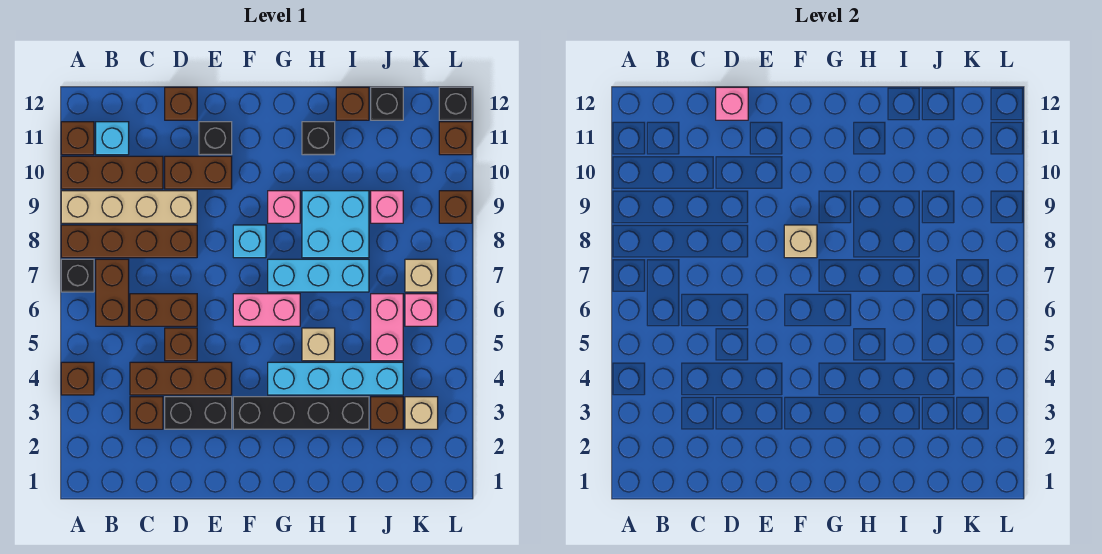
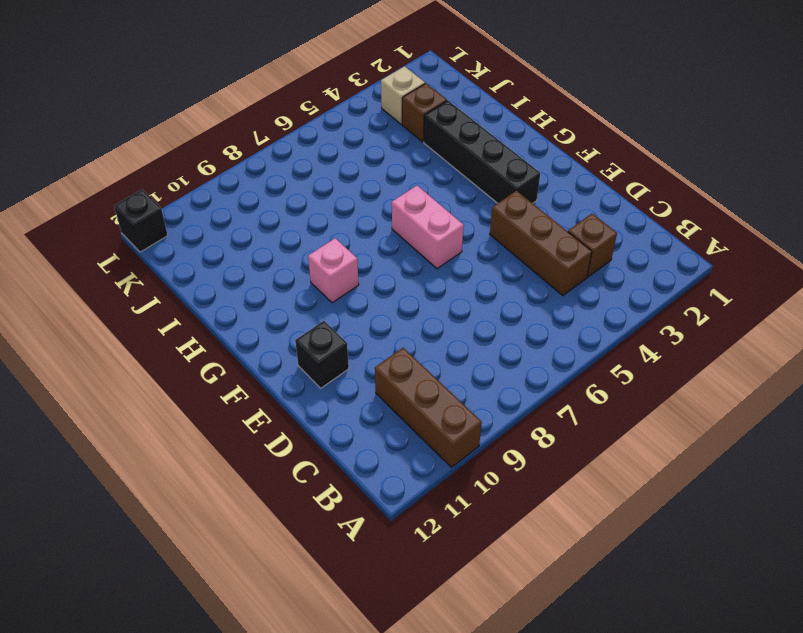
none -> brown 1x1 brick [61,362,94,395]
none -> black 1x1 brick [61,259,94,292]
none -> brown 1x4 brick [61,225,197,258]
none -> tan 1x4 brick [61,191,197,223]

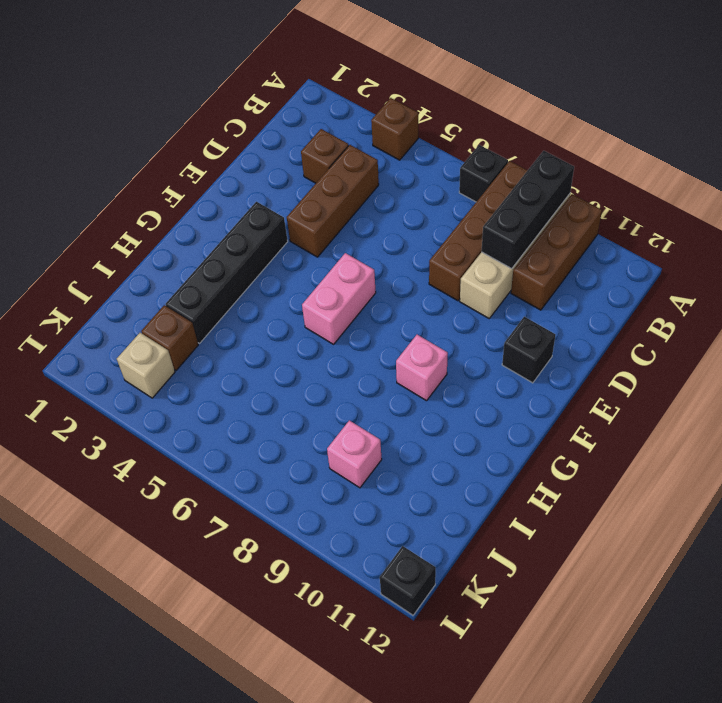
black 1x3 brick [482,151,574,269] -> none
none -> brown 1x1 brick [61,122,94,155]
none -> brown 1x2 brick [96,259,129,326]
none -> cyan 1x1 brick [96,122,129,155]
none -> brown 1x2 brick [130,294,197,326]

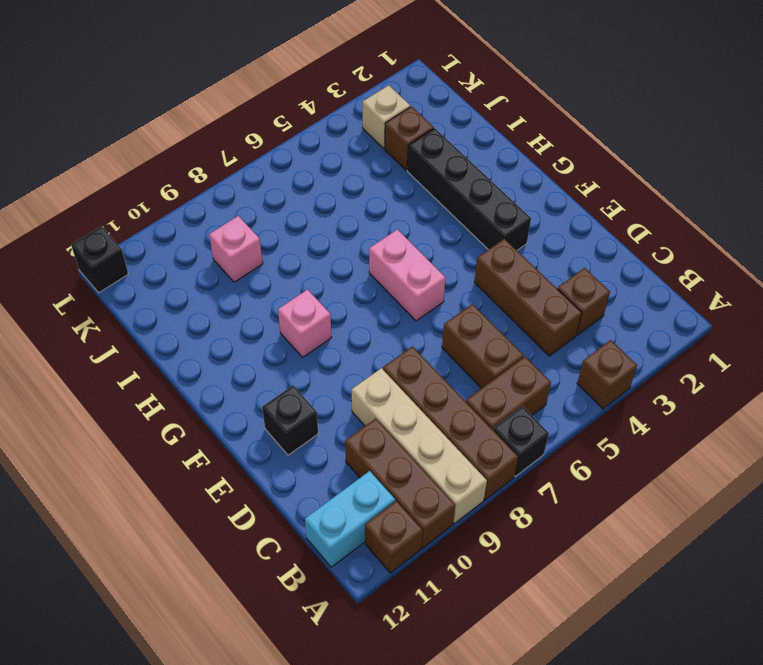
cyan 1x2 brick [305,471,395,567] -> cyan 1x1 brick [96,122,129,155]
none -> black 1x2 brick [165,397,232,429]
none -> brown 1x1 brick [165,328,197,361]
none -> brown 1x2 brick [165,156,232,189]
none -> brown 1x1 brick [165,87,197,120]

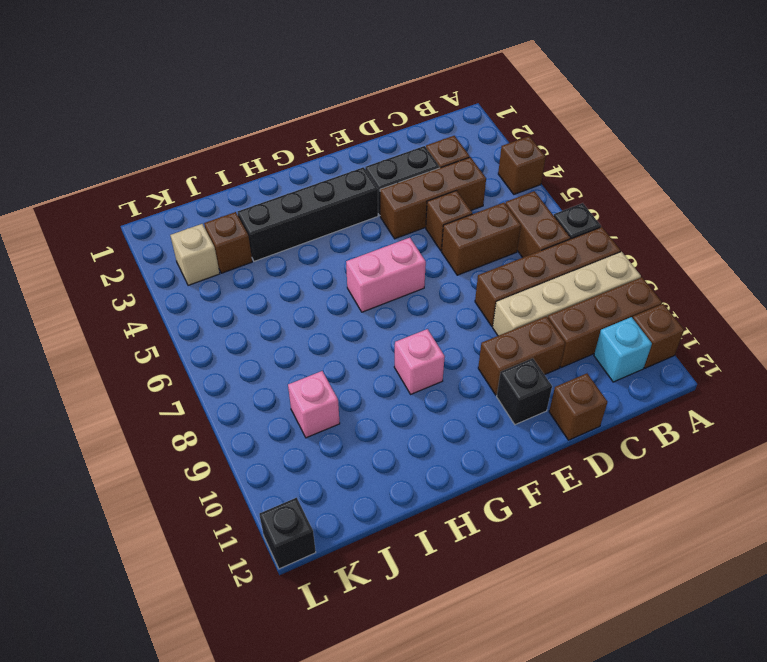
none -> cyan 1x1 brick [233,225,266,258]
none -> cyan 1x4 brick [268,362,403,395]
none -> cyan 1x3 brick [268,259,369,292]
none -> tan 1x1 brick [302,328,335,361]

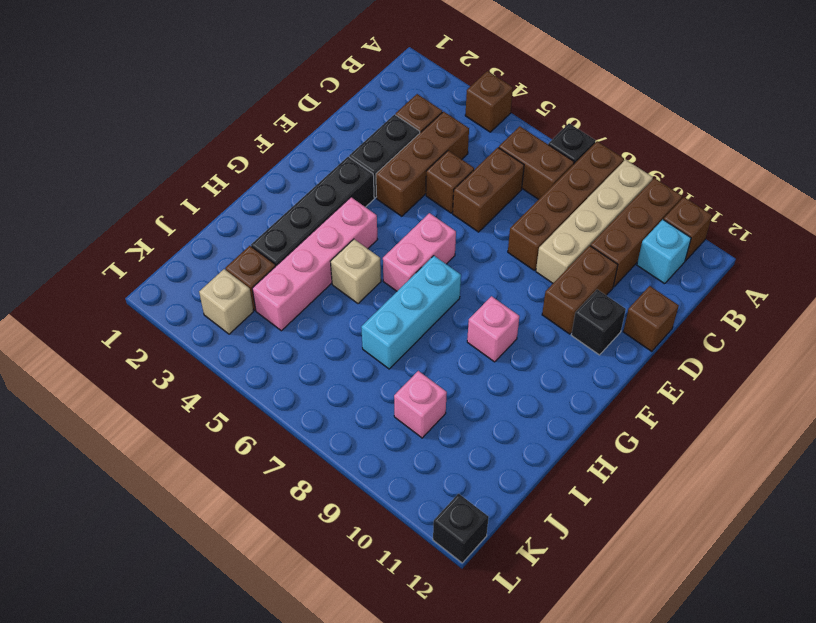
pink 1x4 brick [252,197,378,331] -> cyan 1x4 brick [268,362,403,395]
none -> cyan 1x1 brick [233,225,266,258]
none -> cyan 2x2 brick [302,191,369,258]
none -> black 1x1 brick [302,122,335,155]
none -> brown 1x1 brick [336,87,369,120]

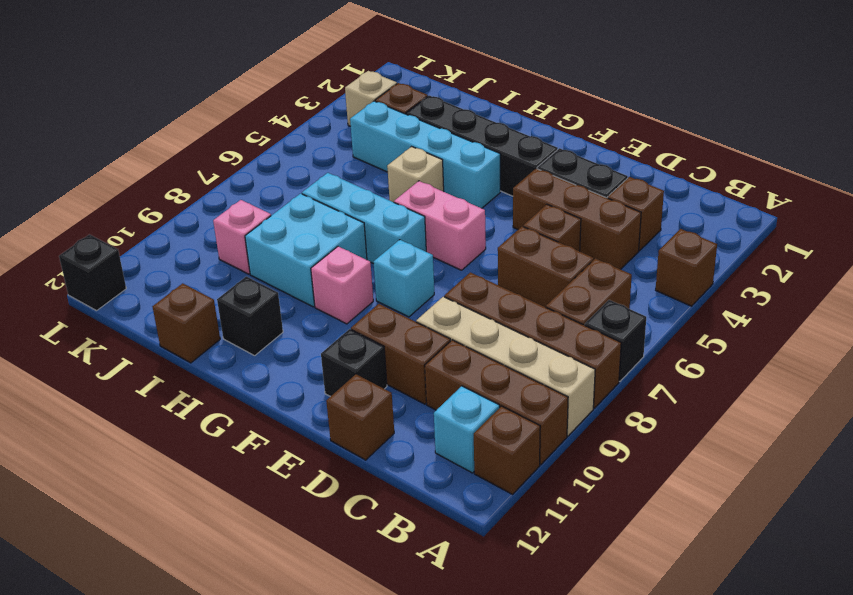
none -> pink 1x2 brick [371,294,403,361]
none -> black 1x1 brick [371,87,403,120]
none -> pink 1x1 brick [405,294,438,326]
none -> tan 1x1 brick [405,259,438,292]

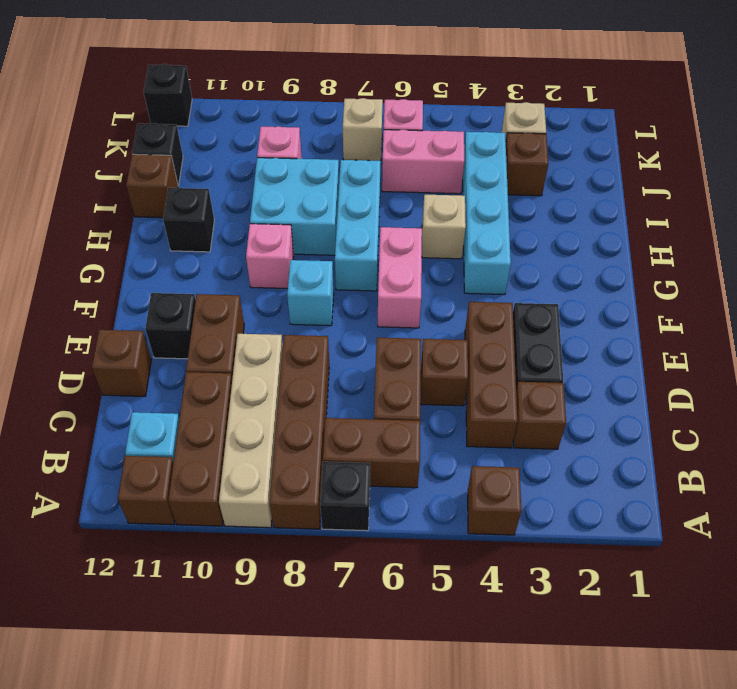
none -> black 1x4 brick [233,397,369,429]
none -> brown 1x1 brick [439,191,472,223]
none -> brown 1x1 brick [439,122,472,155]
none -> pink 1x1 brick [716,87,748,120]

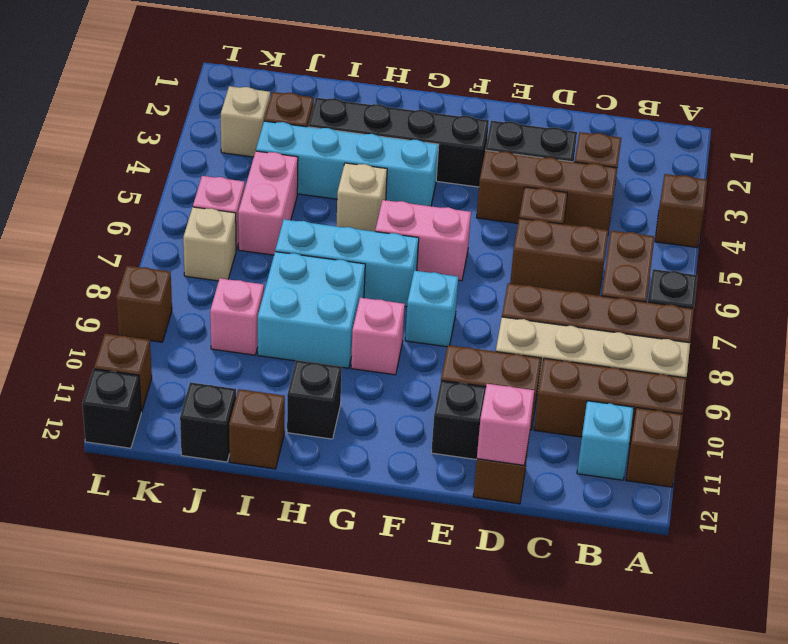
none -> tan 1x1 brick [784,225,817,258]

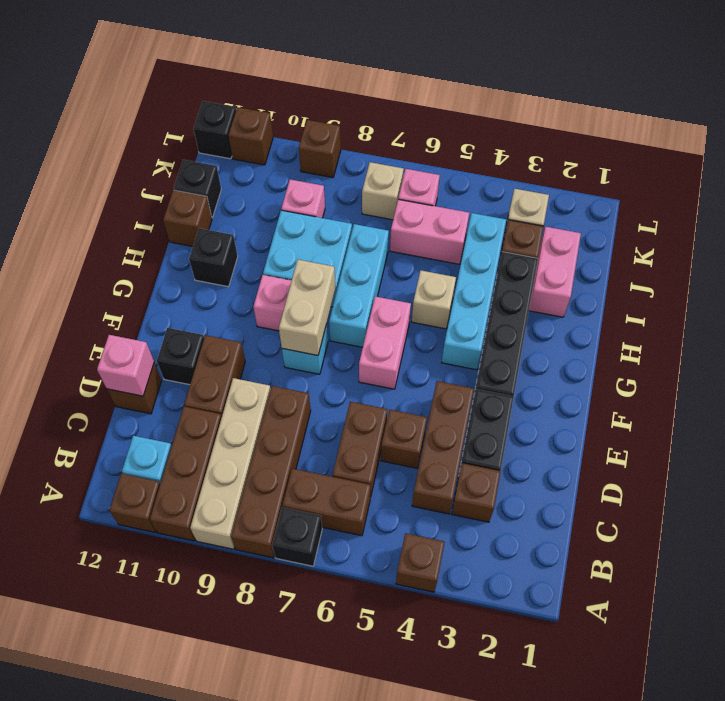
tan 1x2 brick [279,260,335,355] -> tan 1x1 brick [784,225,817,258]
pink 1x2 brick [529,227,581,317] -> none

